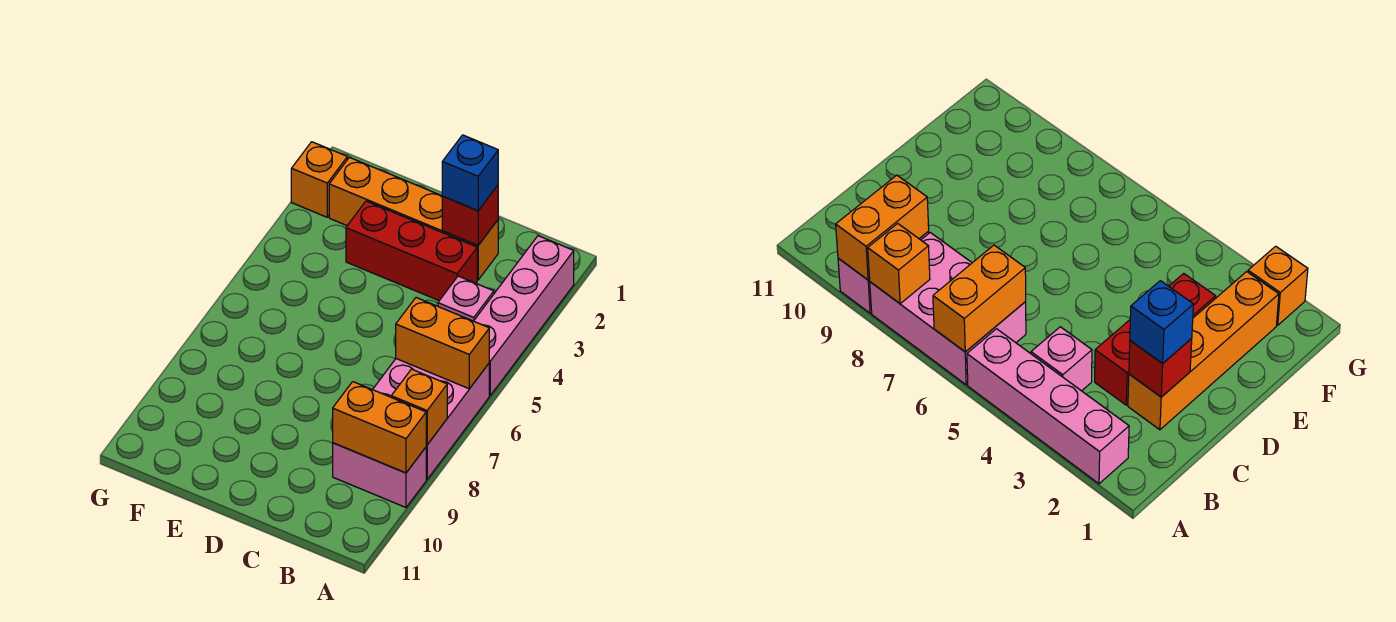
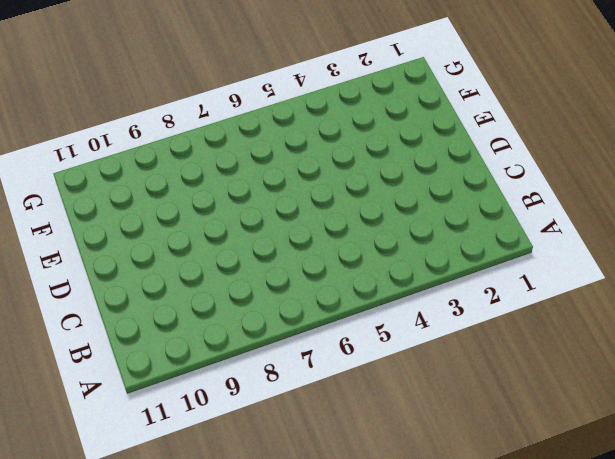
none -> pink 1x4 brick [474,236,574,395]
none -> pink 2x3 brick [373,359,489,479]
none -> pink 1x2 brick [333,443,426,507]

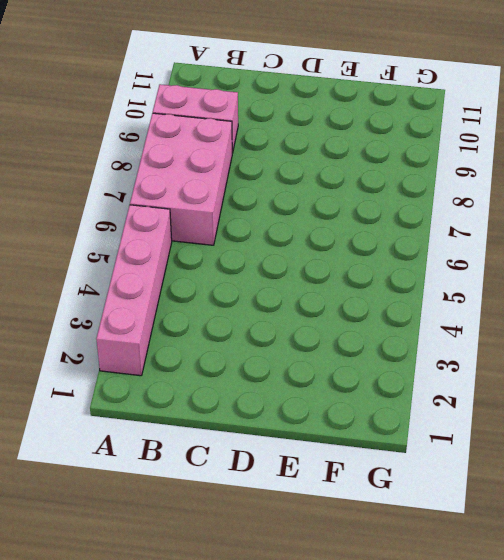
none -> pink 1x1 brick [438,276,494,321]
none -> orange 1x4 brick [329,157,498,280]
none -> red 1x3 brick [346,201,477,301]

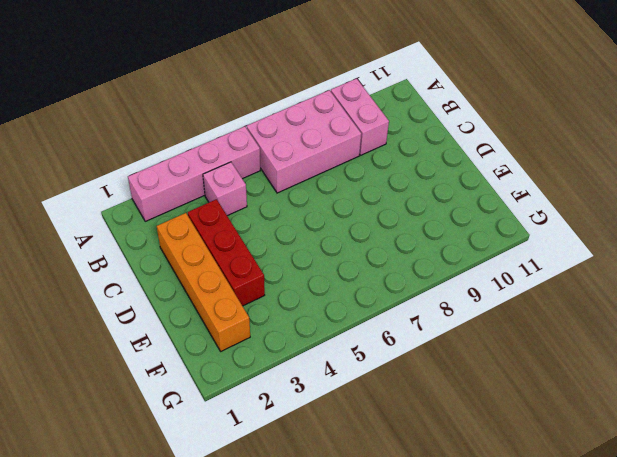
none -> orange 1x1 brick [291,142,347,217]
none -> orange 1x2 brick [396,298,489,389]
none -> orange 1x1 brick [391,369,447,445]

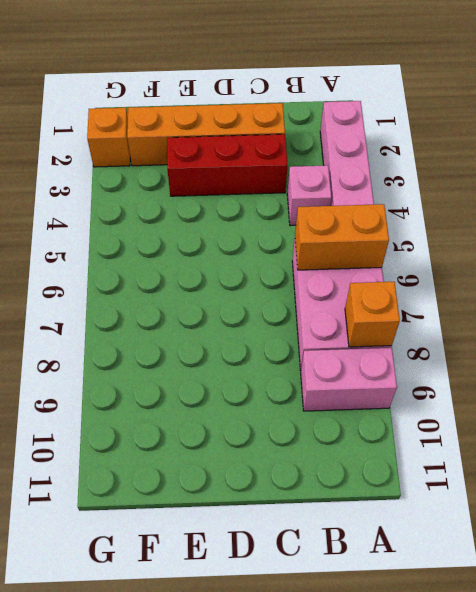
none -> orange 1x2 brick [333,382,426,473]
none -> red 1x1 brick [442,185,498,245]
none -> blue 1x1 brick [442,135,498,211]

